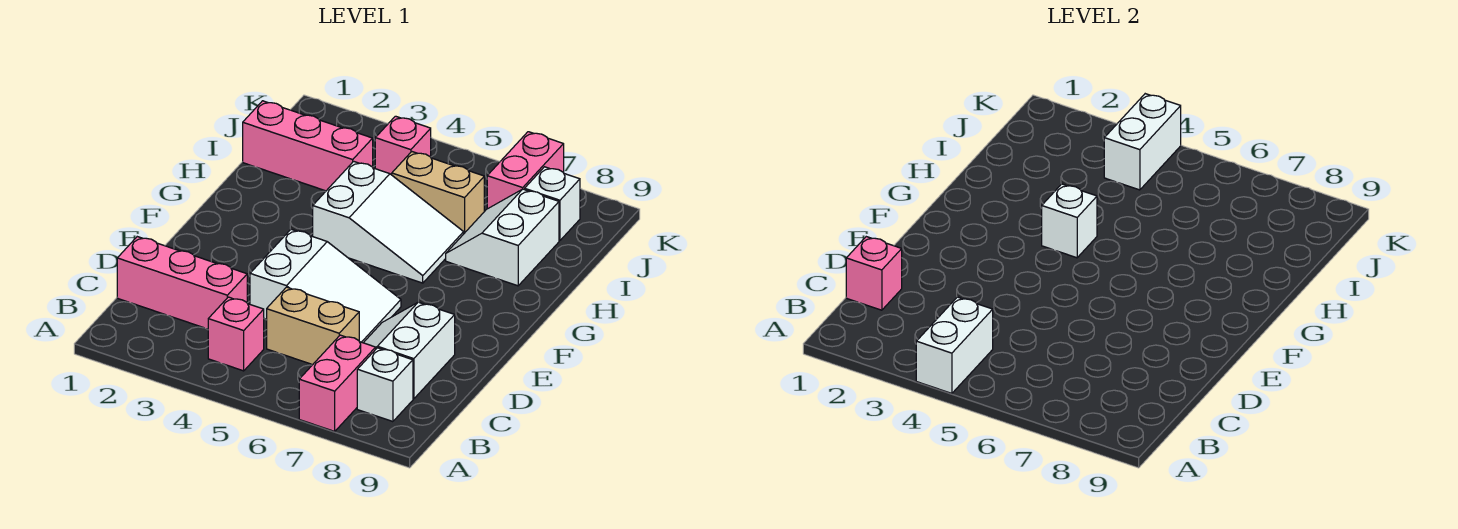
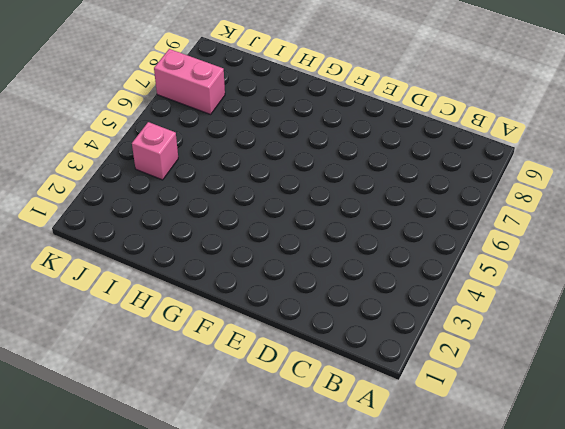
none -> pink 1x2 brick [299,335,376,431]
none -> pink 1x1 brick [208,297,264,371]
none -> white 1x1 brick [357,348,413,422]

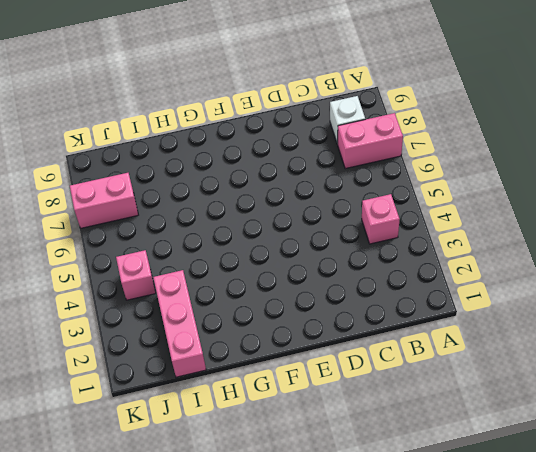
none -> pink 1x3 brick [117,237,247,329]
none -> tan 1x2 brick [267,287,359,365]
none -> white 2x2 slope [364,302,455,399]

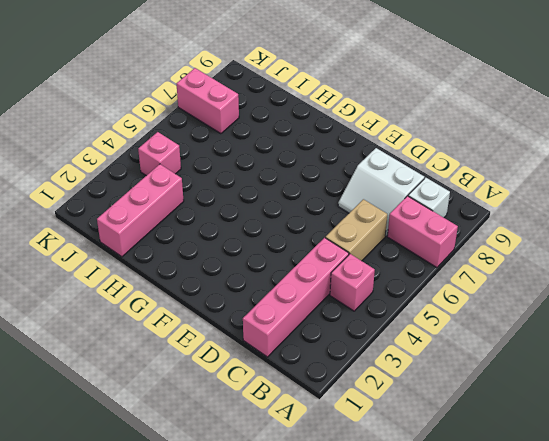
pink 1x4 brick [243,238,349,357] -> pink 1x3 brick [117,237,247,329]
none -> white 2x3 slope [250,229,401,343]
none -> white 2x3 slope [313,161,464,283]
none -> white 2x2 slope [446,189,559,286]

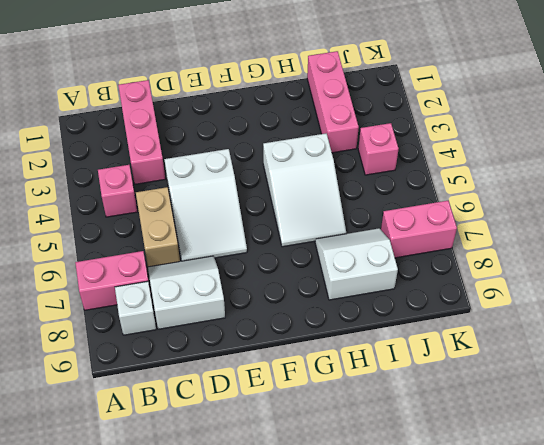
none -> tan 1x2 brick [392,152,484,233]
none -> white 1x1 brick [525,167,580,241]
none -> white 1x2 brick [916,297,993,393]

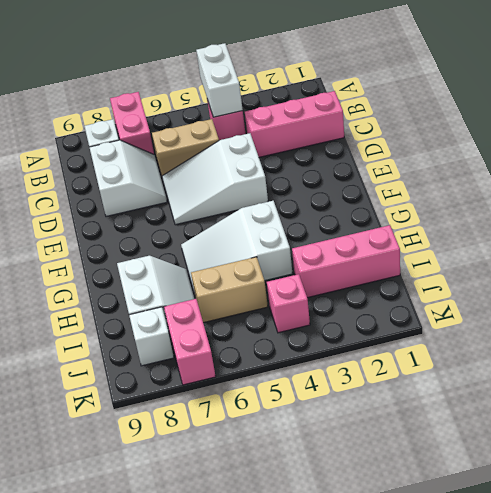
none -> pink 1x1 brick [846,237,902,310]
none -> white 1x1 brick [1042,184,1097,258]
none -> white 1x2 brick [1104,94,1181,190]

